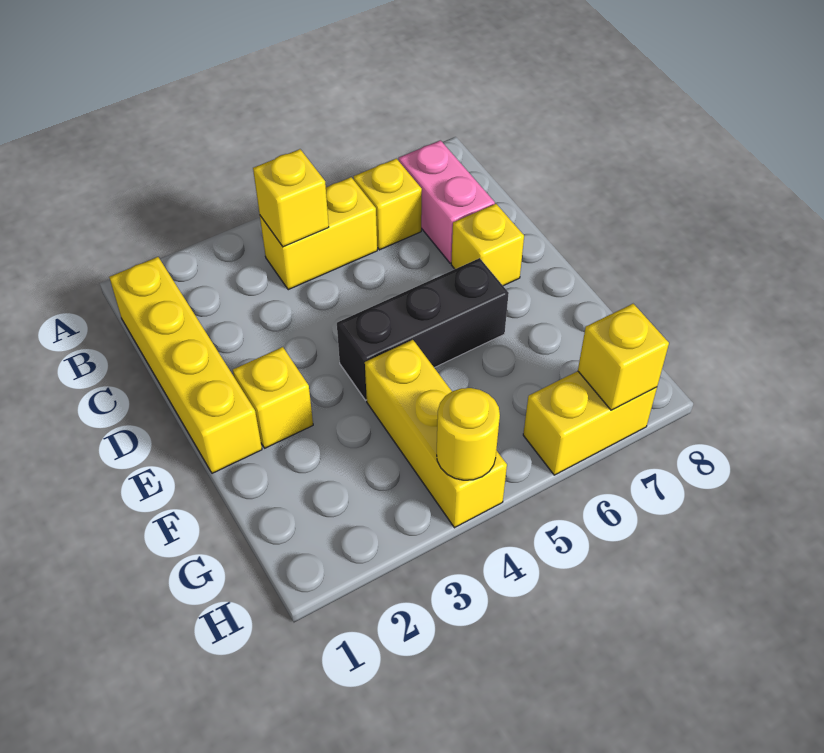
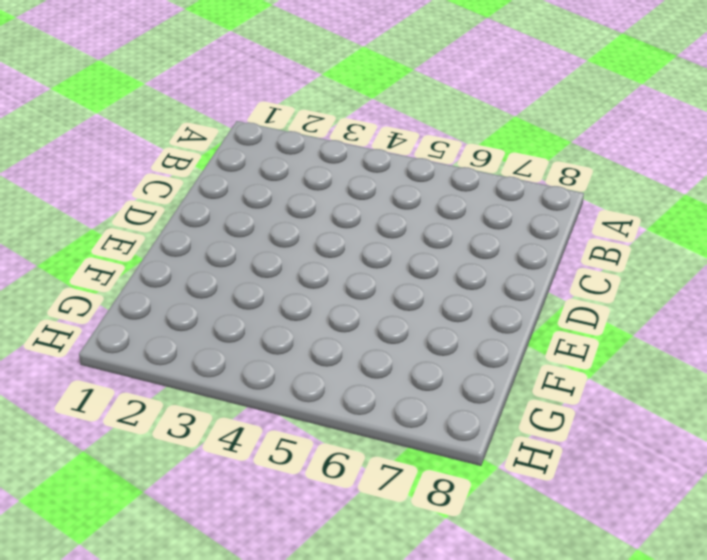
none -> yellow 1x4 brick [109,257,262,473]
none -> yellow 1x2 brick [260,177,377,290]
none -> yellow 1x1 brick [354,159,422,250]

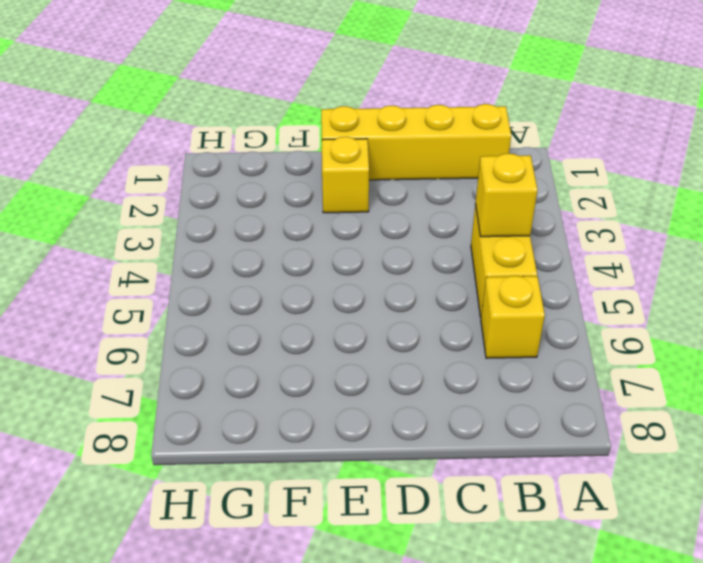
none -> pink 1x2 brick [398,140,495,263]
none -> yellow 1x1 brick [451,204,524,286]
none -> black 1x3 brick [337,258,509,400]

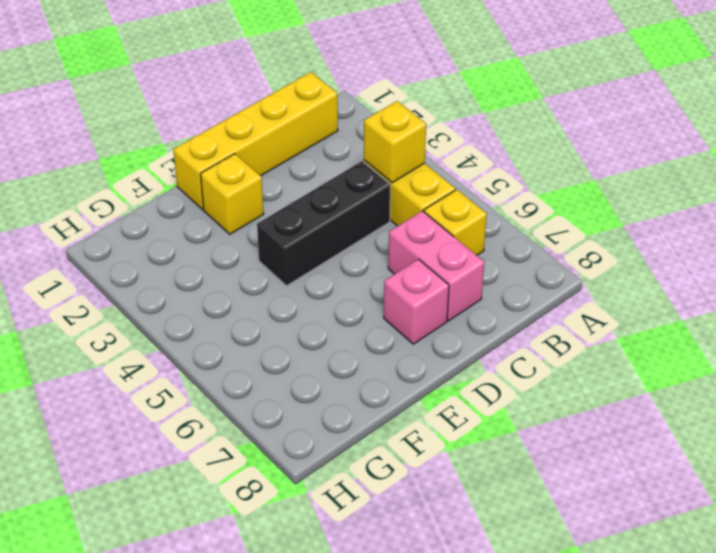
black 1x3 brick [257,161,390,286] -> black 1x3 brick turned to [337,258,509,400]
pink 1x2 brick [388,211,484,321] -> pink 1x2 brick turned to [398,140,495,263]
pink 1x1 brick [384,259,449,344] -> yellow 1x1 brick [451,204,524,286]
none -> yellow 1x3 brick [365,340,507,528]
none -> yellow 1x2 brick [523,371,657,475]
none -> yellow 1x1 round brick [437,388,500,480]

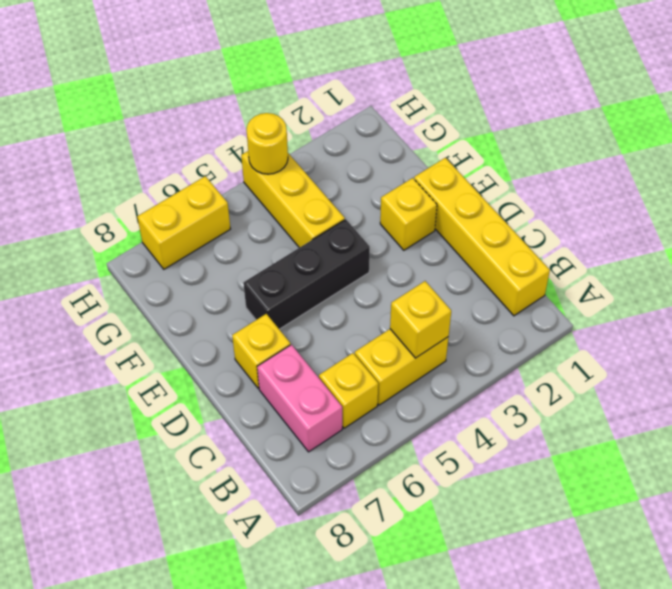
none -> yellow 1x1 brick [578,304,669,410]

